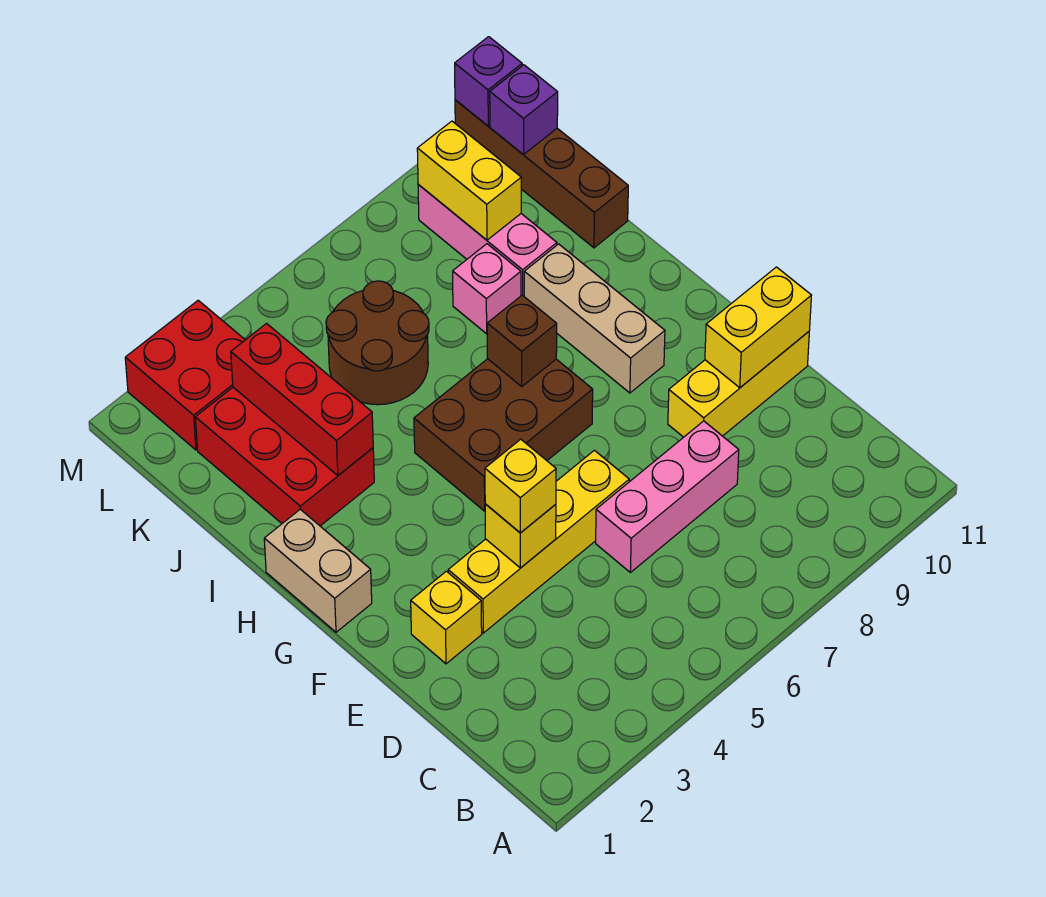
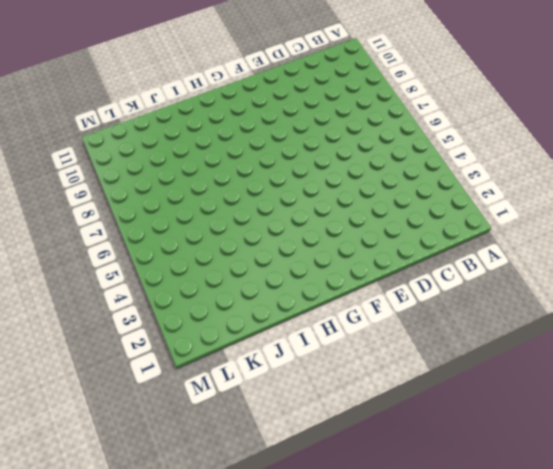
none -> pink 1x3 brick [596,421,739,572]
none -> yellow 1x1 brick [411,571,482,664]
none -> yellow 1x4 brick [448,450,629,633]

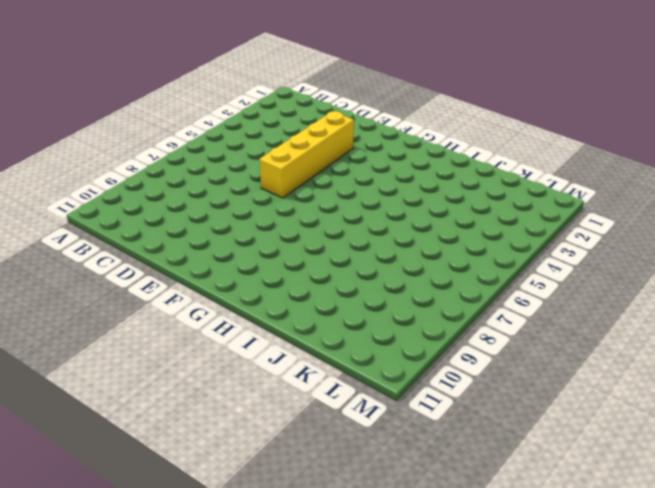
none -> pink 1x3 brick [596,421,739,572]
none -> yellow 1x1 brick [411,571,482,664]
none -> yellow 1x3 brick [668,332,809,437]

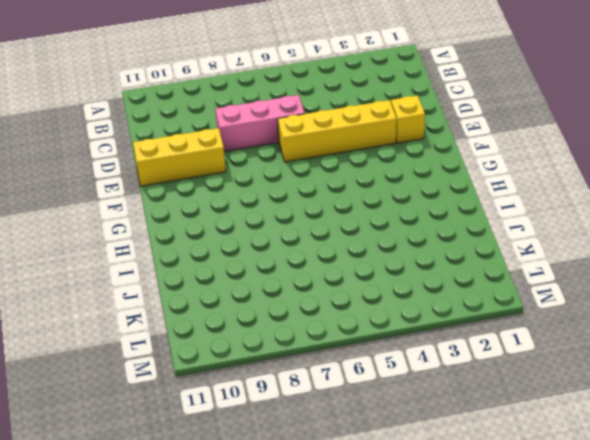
none -> tan 1x2 brick [264,509,372,632]
none -> brown 2x3 brick [414,359,593,511]
none -> tan 1x3 brick [524,244,665,393]

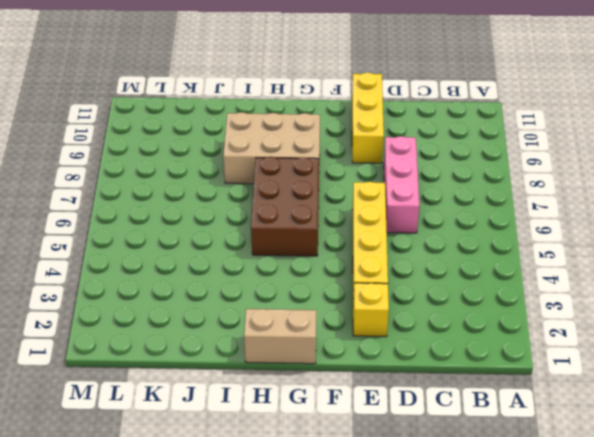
tan 2x3 brick [223,112,320,184] -> tan 1x3 brick [524,244,665,393]
none -> red 2x3 brick [195,387,374,526]
none -> brown 2x2 round brick [326,281,429,405]
none -> pink 1x1 brick [453,244,521,334]

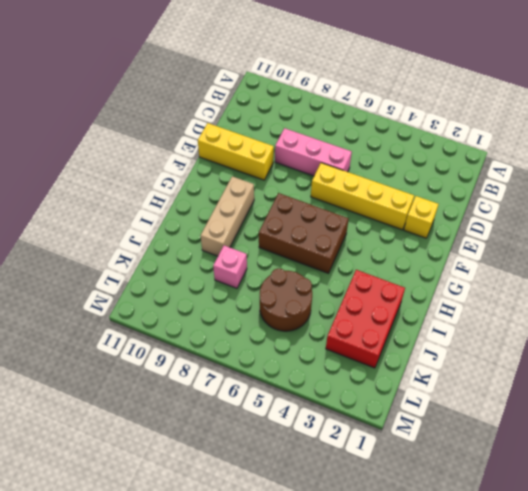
none -> tan 1x2 brick [264,509,372,632]
none -> pink 1x3 brick [418,185,557,296]
none -> brown 1x4 brick [455,100,628,248]

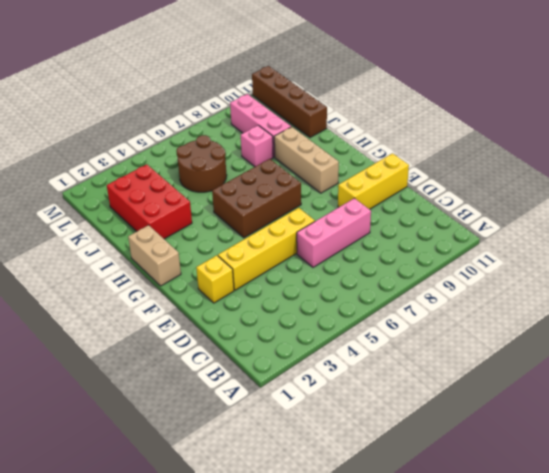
none -> red 2x2 brick [125,300,245,450]
none -> yellow 1x1 brick [485,504,556,568]
none -> yellow 1x2 brick [705,267,812,388]

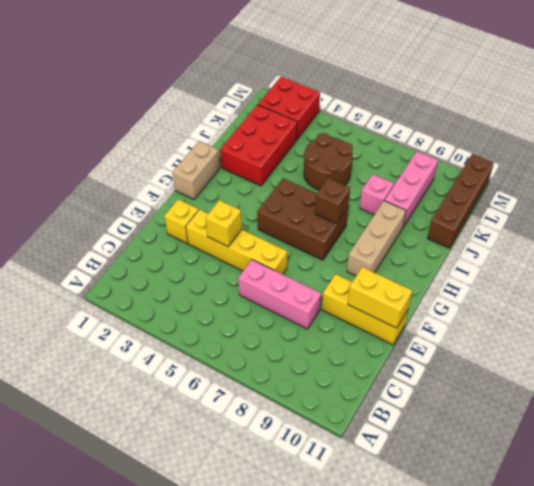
none -> red 1x3 brick [231,324,373,475]
none -> yellow 1x2 brick [417,121,521,240]
none -> purple 1x1 brick [490,65,558,155]

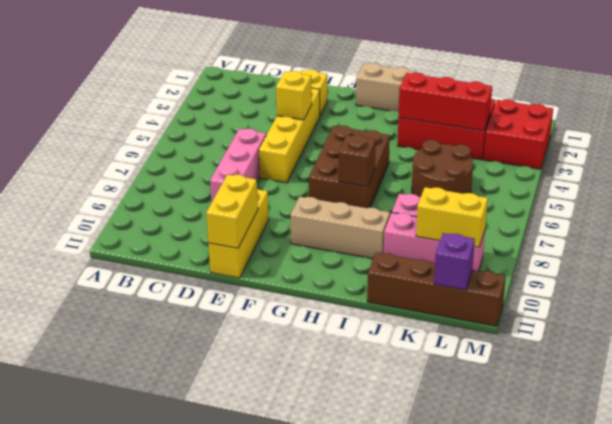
none -> purple 1x1 brick [455,37,522,126]
none -> yellow 1x1 brick [485,439,556,533]

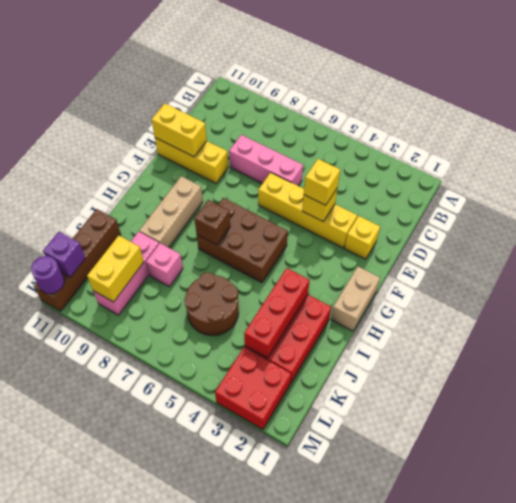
purple 1x1 round brick [31,256,64,294] -> purple 1x1 brick [455,37,522,126]

